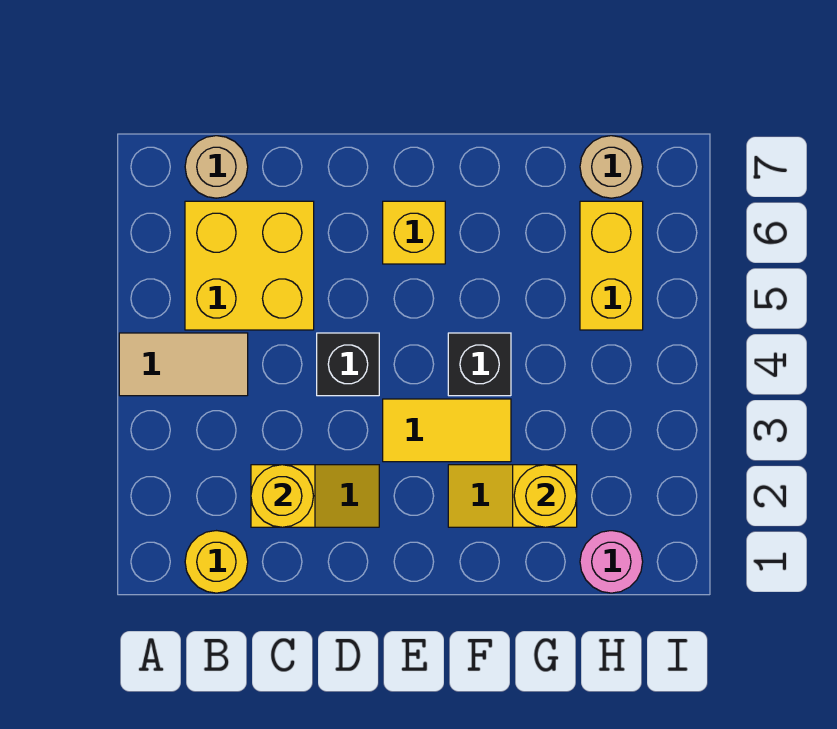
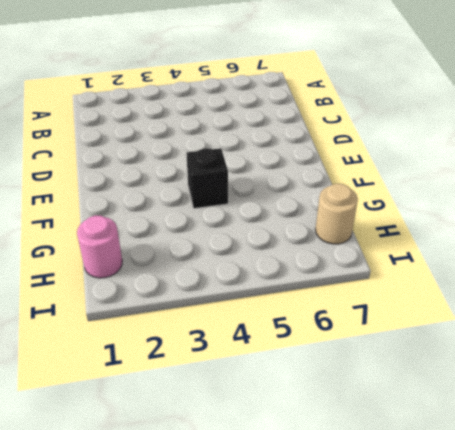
none -> tan 1x2 tile [119,333,248,396]
none -> yellow 1x1 round brick [185,531,248,593]
none -> yellow 2x2 brick [185,201,314,330]

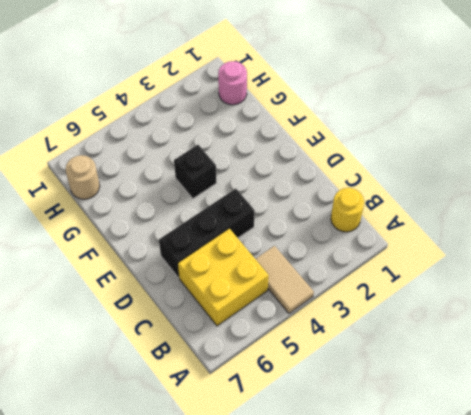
black 1x3 brick [159,189,255,278] -> black 1x1 brick [317,333,379,396]
none -> tan 1x1 round brick [185,136,248,198]
none -> yellow 1x2 slope [251,465,379,527]
none -> yellow 1x2 tile [383,399,511,462]

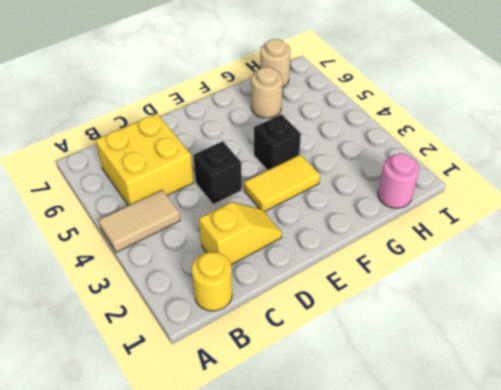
tan 1x1 round brick [251,67,283,118] -> tan 1x1 round brick moved to [185,136,248,198]
none -> yellow 1x1 brick [383,201,445,264]
none -> yellow 1x2 slope [448,465,577,527]
none -> yellow 1x2 brick [580,201,643,330]

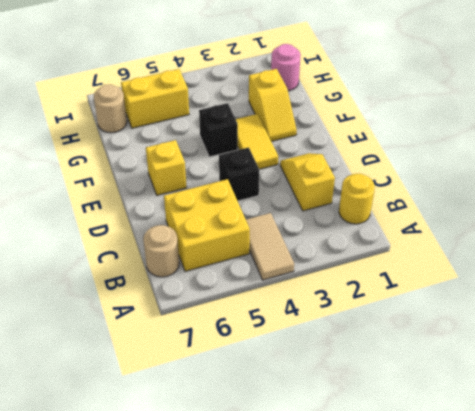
none -> yellow 1x1 round brick [251,465,313,527]
none -> yellow 1x1 round brick [514,465,577,527]

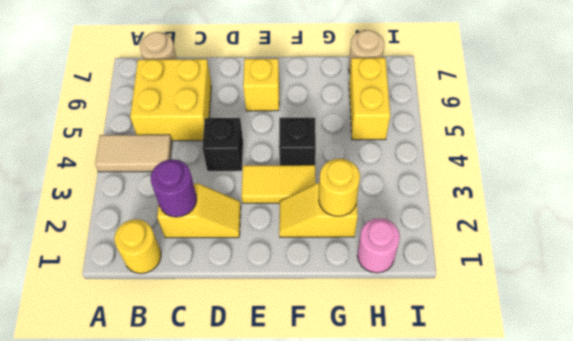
purple 1x1 round brick [151,159,197,217] -> yellow 1x1 round brick [251,465,313,527]

